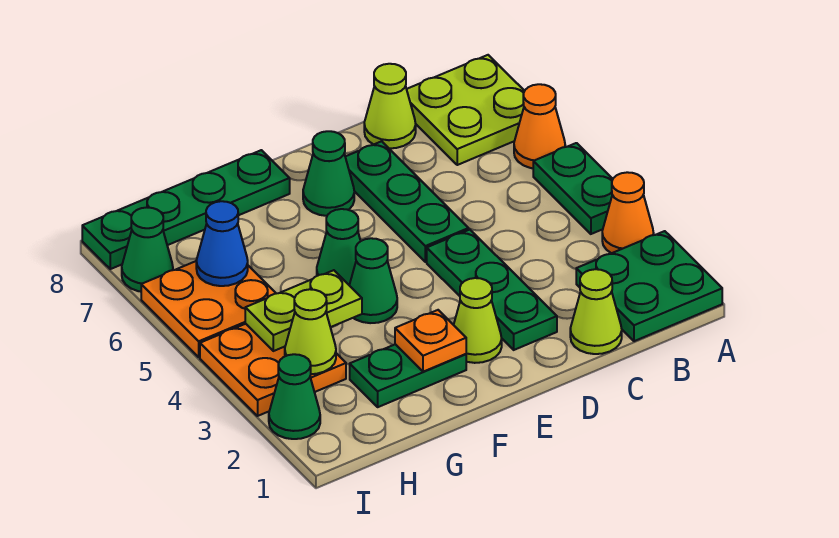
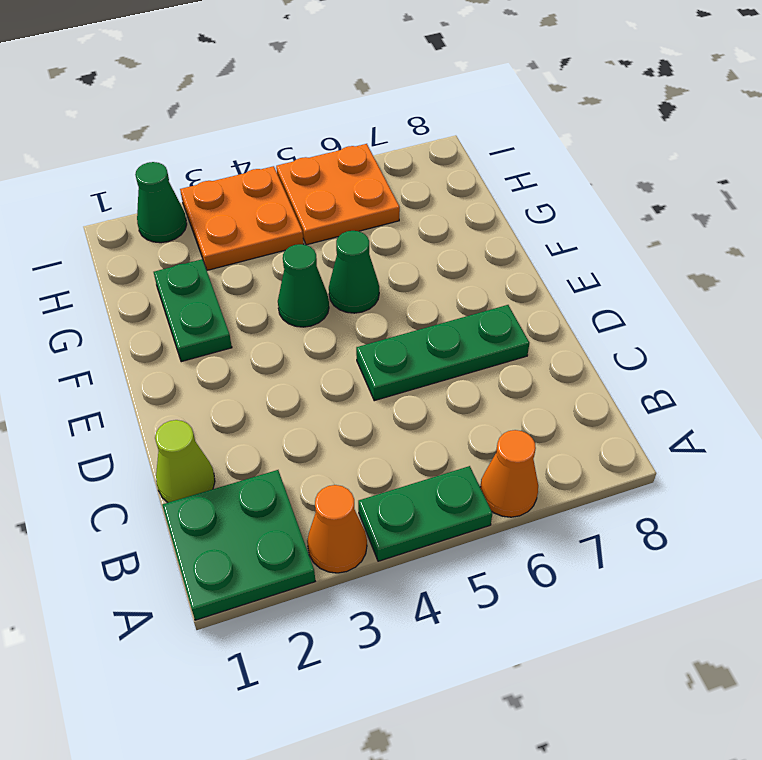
none -> lime 2x2 plate [407,55,524,165]
none -> lime 1x1 cone [364,64,416,148]
none -> green 1x3 plate [427,230,557,350]

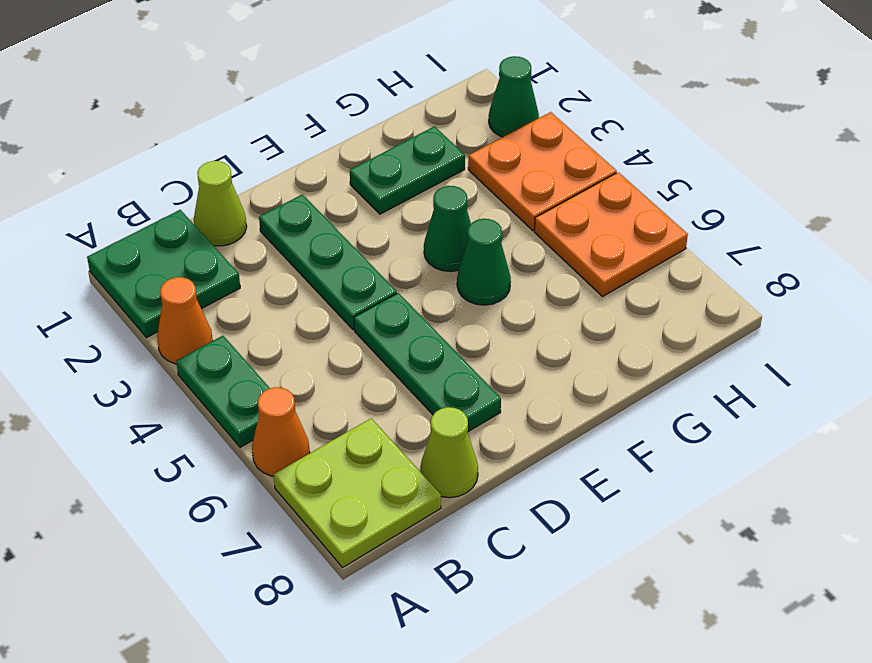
none -> lime 1x1 cone [454,278,502,363]
none -> green 1x1 cone [303,131,354,216]
none -> green 1x4 plate [82,150,290,269]

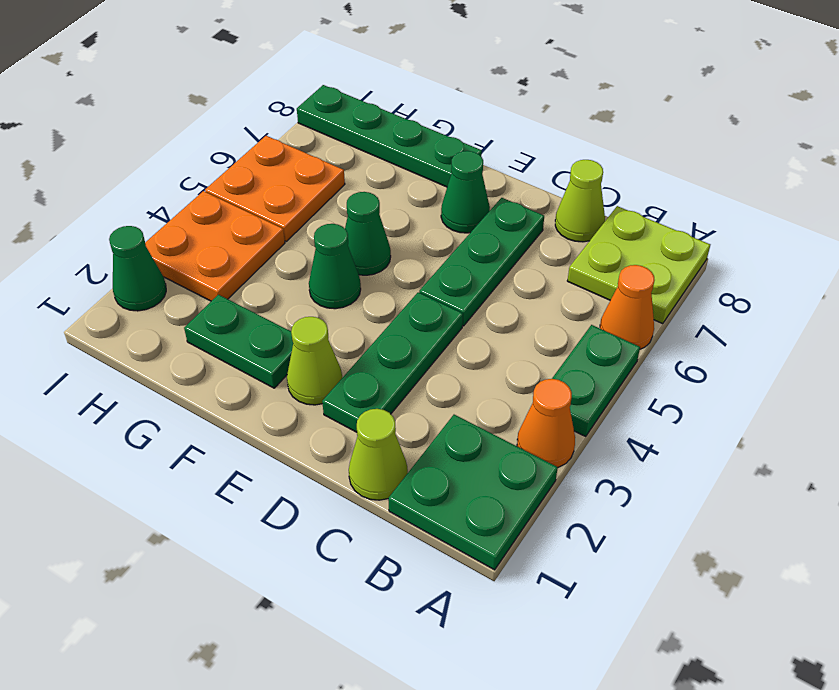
none -> green 1x1 cone [122,207,173,292]
none -> orange 1x1 plate [395,310,466,372]
none -> lime 1x2 plate [245,270,362,351]

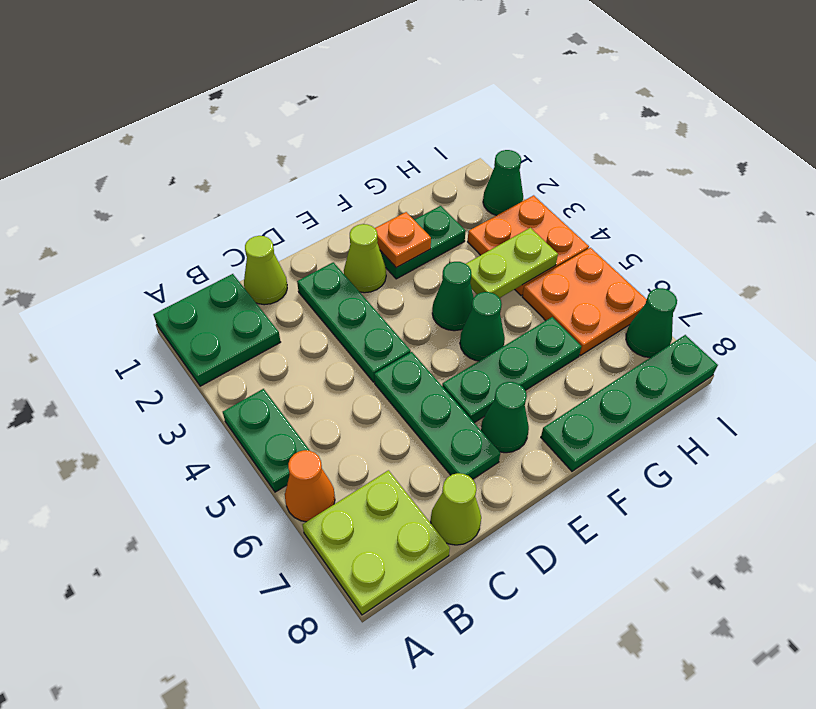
green 1x3 plate [442,317,582,423] -> none
none -> orange 1x1 cone [602,172,654,253]
none -> lime 1x1 cone [285,289,336,374]
none -> blue 1x1 cone [196,201,248,286]

